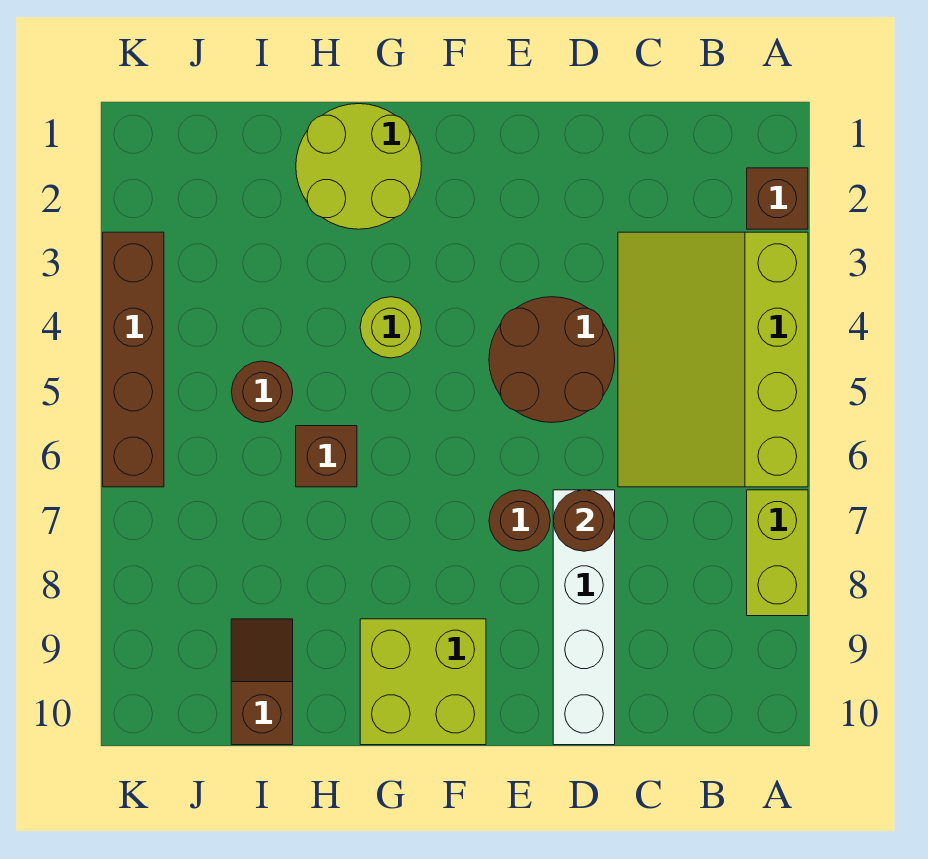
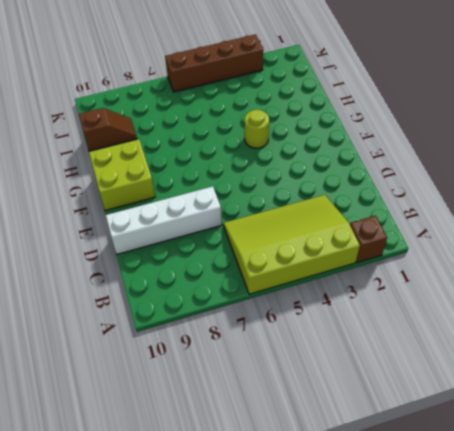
none -> lime 1x2 brick [747,490,808,616]
none -> brown 2x2 round brick [489,297,615,422]
none -> brown 1x1 round brick [489,490,550,551]

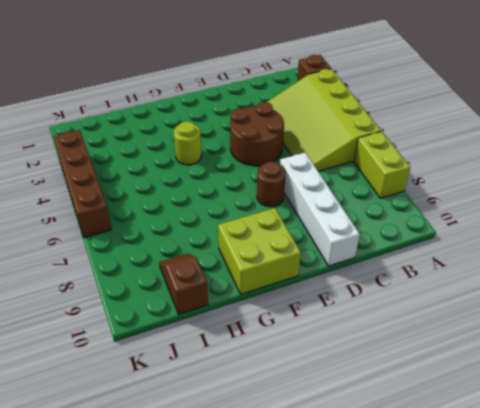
none -> lime 2x2 round brick [296,104,422,229]
none -> brown 1x1 brick [296,426,357,487]
none -> brown 1x1 round brick [231,361,293,422]

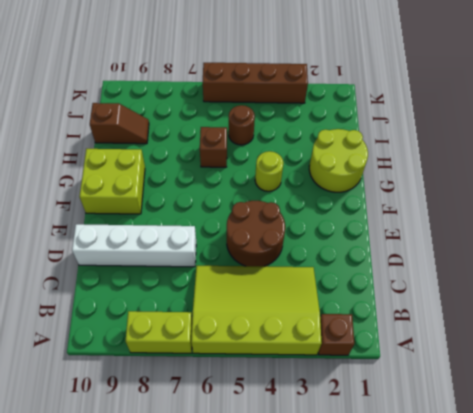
none -> brown 1x1 round brick [489,490,550,551]
none -> brown 1x1 round brick [553,490,615,551]

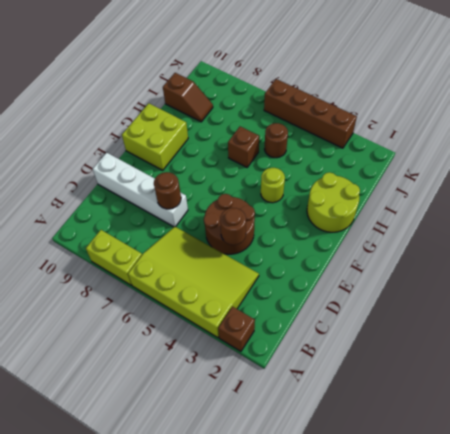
brown 1x1 round brick [220,208,246,245] -> brown 1x1 round brick moved to [489,490,550,551]

